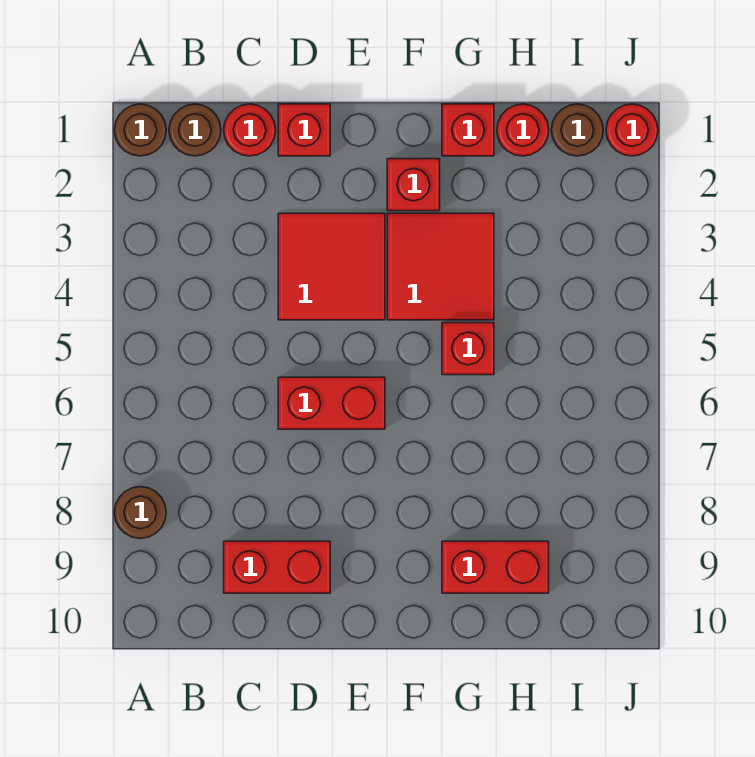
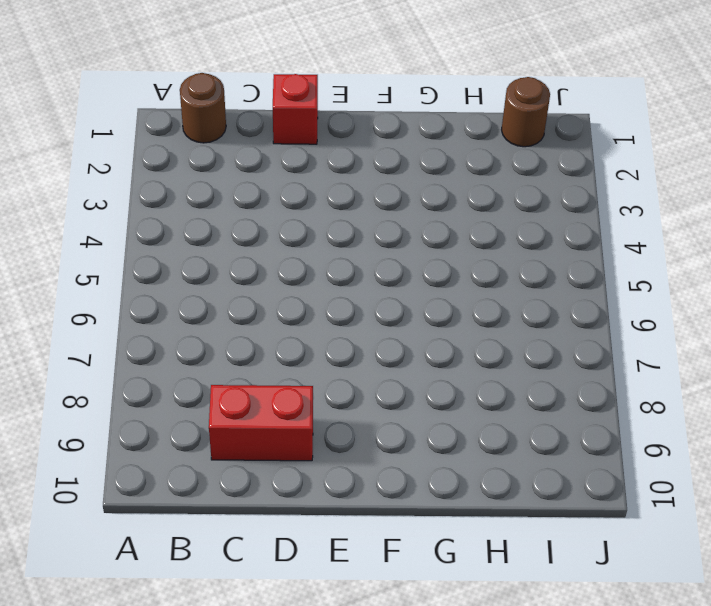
none -> brown 1x1 round brick [114,104,166,156]
none -> brown 1x1 round brick [114,487,166,539]
none -> red 1x1 round brick [224,104,276,156]

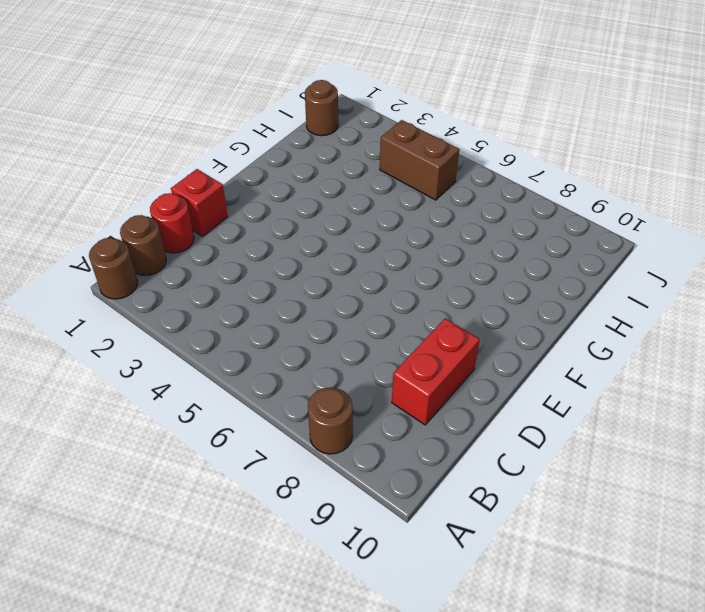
brown 1x2 brick [380,120,459,200] -> none
none -> red 2x2 tile [278,213,385,320]
none -> red 1x2 brick [278,377,385,429]
none -> red 1x1 brick [387,159,440,211]

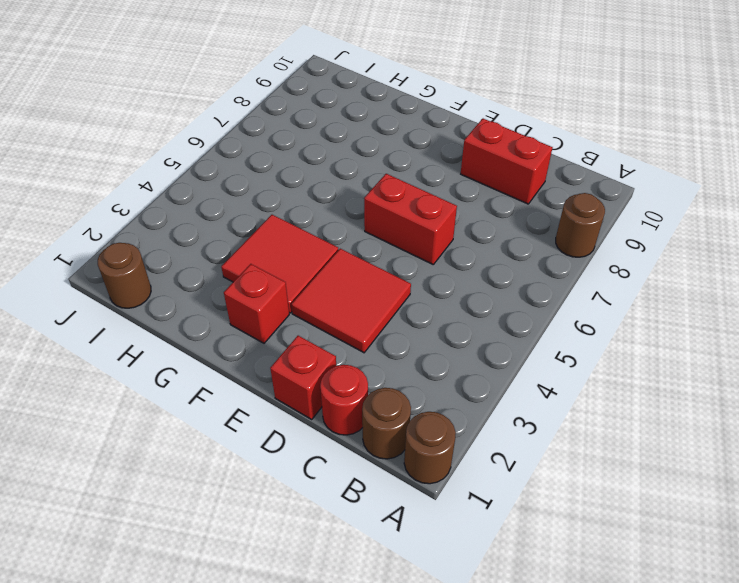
none -> red 1x1 brick [442,104,494,156]
none -> red 1x1 brick [442,323,494,375]
none -> red 1x2 brick [442,541,549,593]

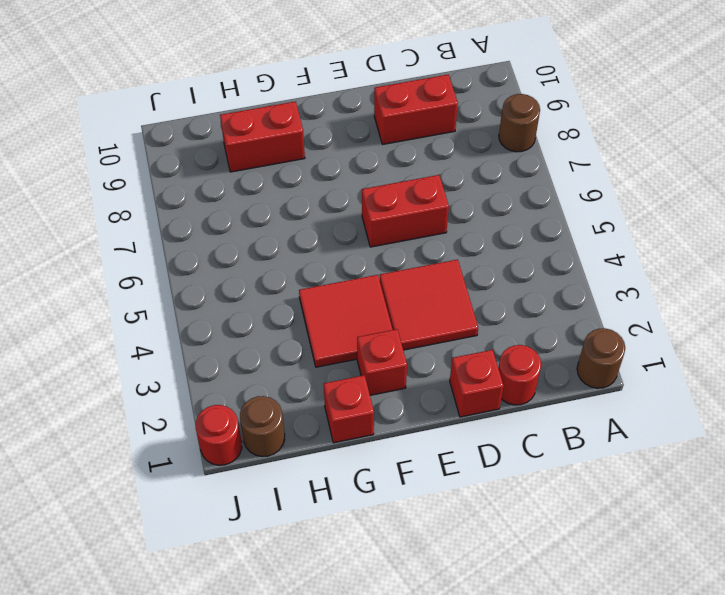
none -> brown 1x1 round brick [169,104,221,156]
none -> red 1x1 brick [442,323,494,375]
none -> red 1x1 round brick [497,104,549,156]

